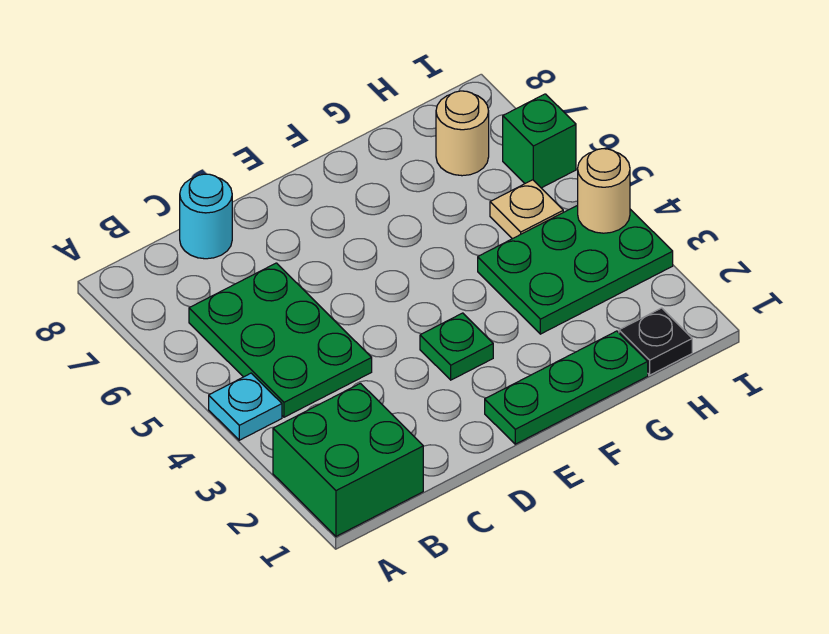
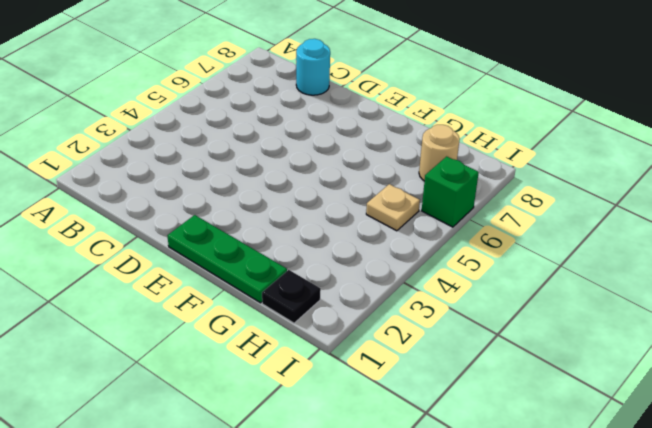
none -> green 2x2 brick [273,383,423,536]
none -> cyan 1x1 plate [209,373,282,440]
none -> green 2x3 plate [189,263,372,417]

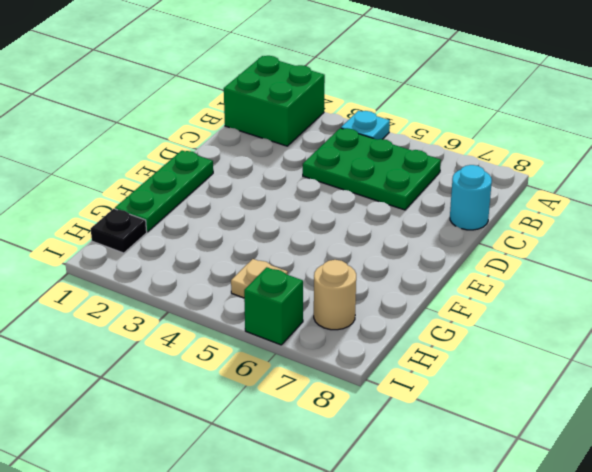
none -> green 1x1 plate [420,313,493,380]
none -> green 2x3 plate [478,205,673,334]
none -> tan 1x1 round brick [578,149,630,233]

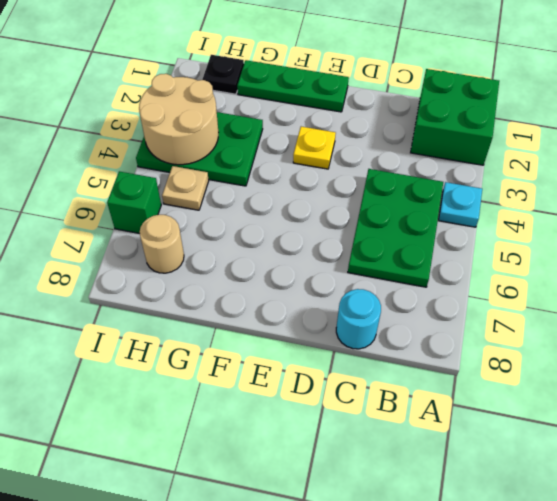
yellow 1x1 plate [293,127,336,169] -> green 1x1 plate [420,313,493,380]
tan 2x2 round brick [139,74,218,165] -> tan 1x1 round brick [578,149,630,233]

